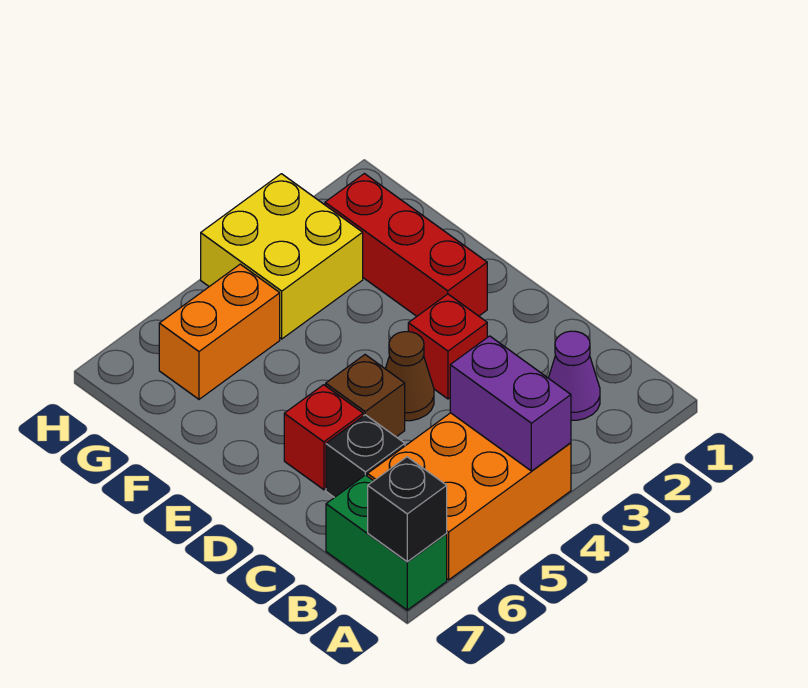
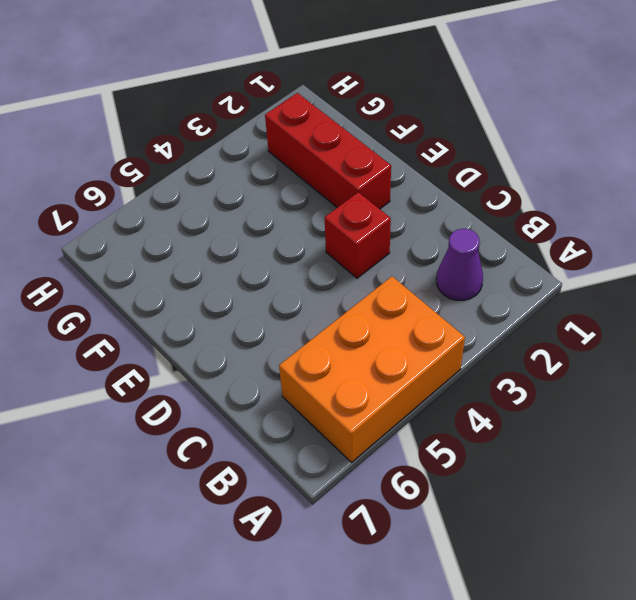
none -> green 1x2 brick [326,475,447,610]
none -> black 1x1 brick [326,415,405,498]
none -> brown 1x1 cone [385,332,434,421]

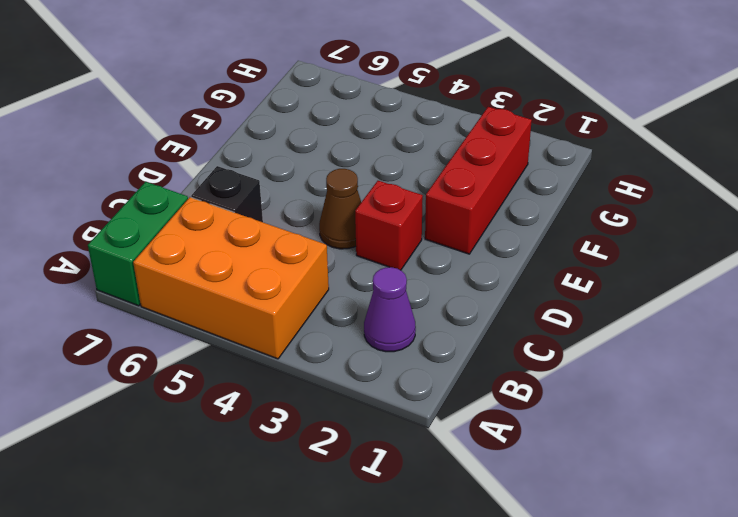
none -> brown 1x1 brick [326,355,405,437]
none -> red 1x1 brick [284,385,363,490]
none -> yellow 2x2 brick [201,174,363,339]

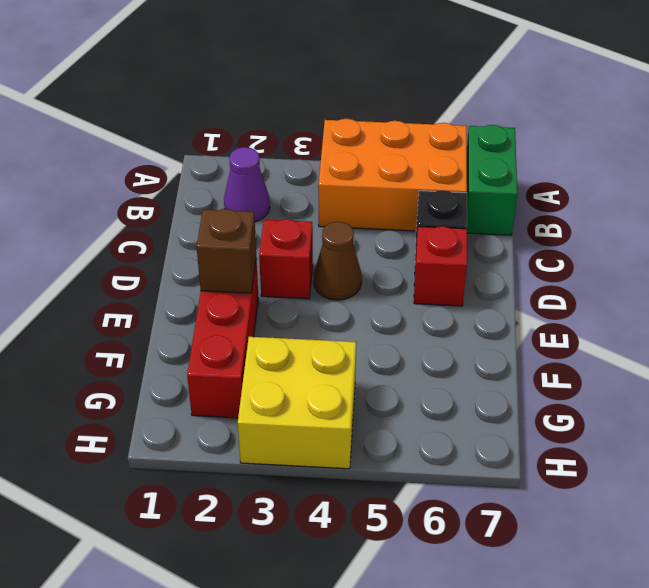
brown 1x1 brick [197,209,256,293] -> brown 1x1 brick moved to [326,355,405,437]
none -> orange 1x2 brick [159,264,280,399]
none -> purple 1x2 brick [450,336,571,471]
none -> black 1x1 brick [368,457,447,562]

